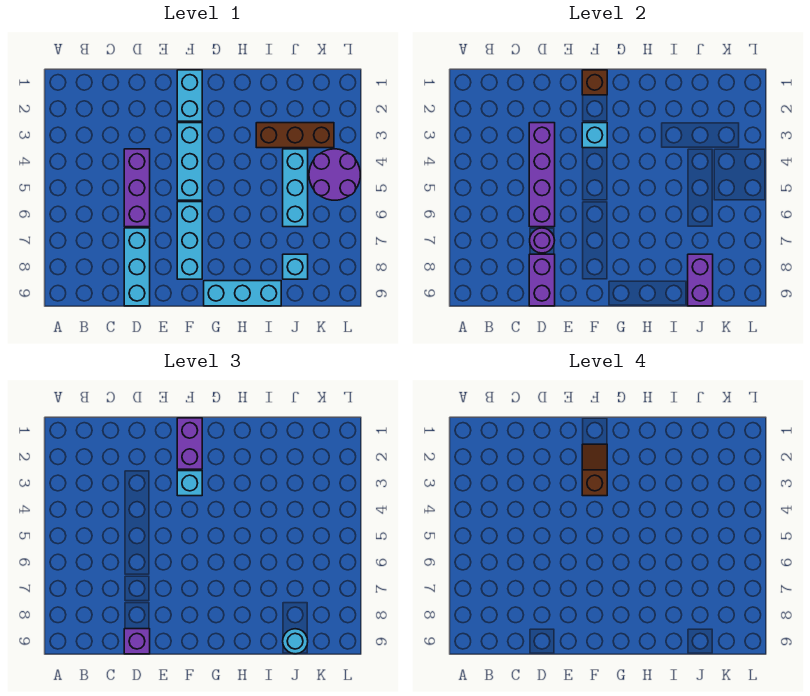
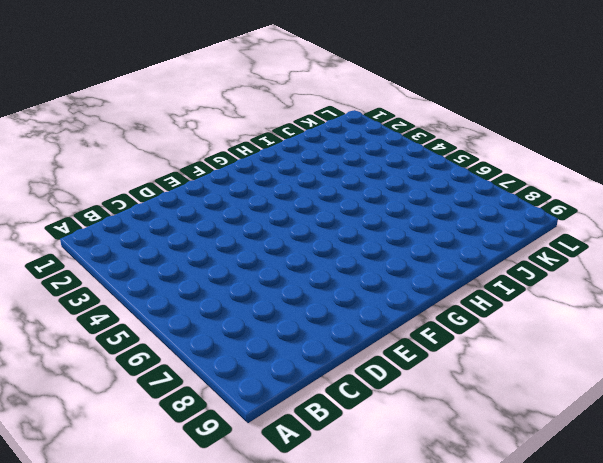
none -> purple 1x3 brick [124,149,150,227]
none -> cyan 1x3 brick [124,228,150,306]
none -> cyan 1x2 brick [177,70,202,121]

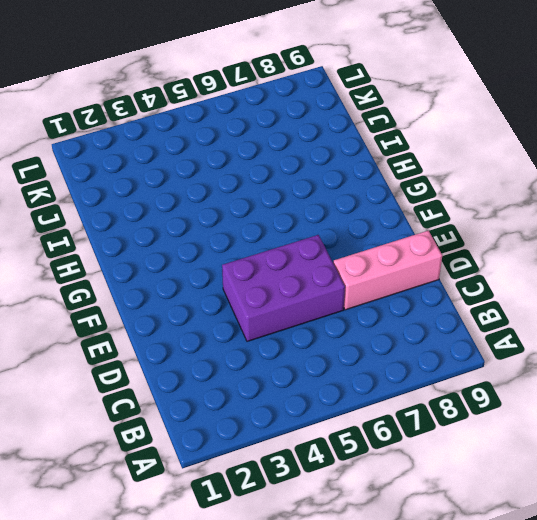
purple 2x3 brick [222,235,345,341] -> purple 1x3 brick [124,149,150,227]
pink 1x3 brick [333,231,442,310] -> cyan 1x3 brick [124,228,150,306]
none -> cyan 1x2 brick [177,70,202,121]
none -> cyan 1x3 brick [177,123,202,200]
none -> cyan 1x3 brick [177,202,202,279]

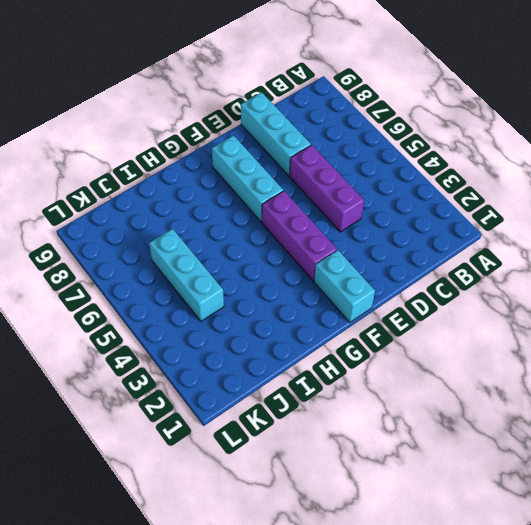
purple 1x3 brick [262,191,337,281] -> cyan 1x3 brick [177,123,202,200]
none -> cyan 1x3 brick [204,281,281,306]
none -> brown 1x3 brick [256,123,334,148]
none -> cyan 1x1 brick [283,254,308,279]

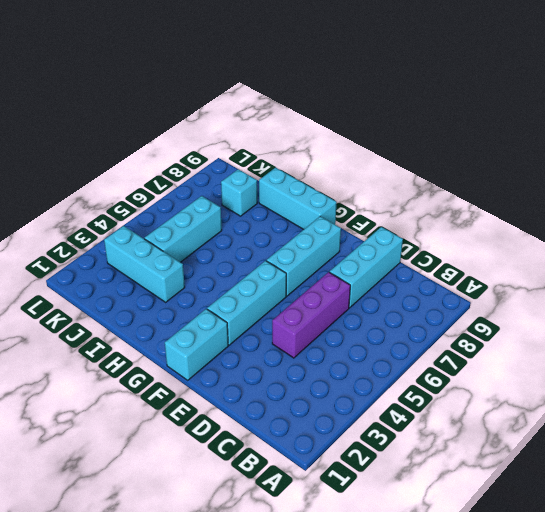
cyan 1x3 brick [104,226,185,302] -> brown 1x3 brick [256,123,334,148]
none -> purple 2x2 round brick [309,149,360,200]
none -> purple 1x4 brick [529,123,555,227]
none -> purple 1x1 round brick [530,228,555,253]

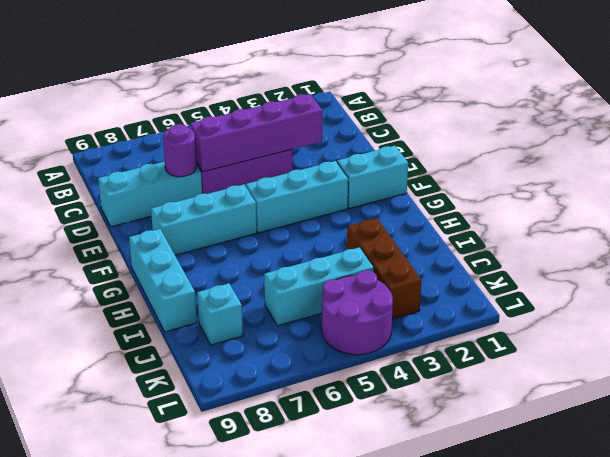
none -> purple 1x2 brick [529,254,555,306]
none -> brown 1x1 brick [582,70,607,95]
none -> cyan 1x1 brick [582,123,607,148]

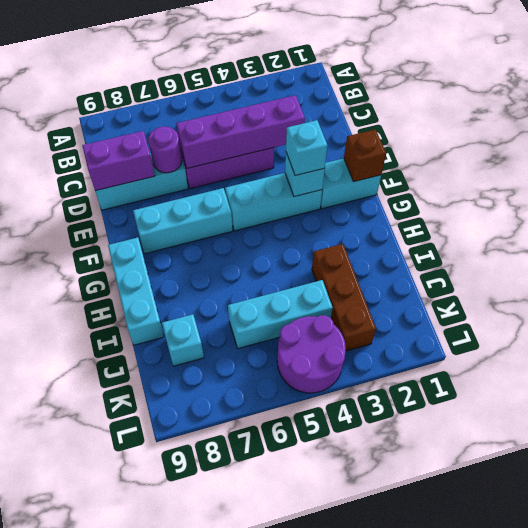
none -> purple 1x2 brick [688,254,713,306]
none -> purple 1x1 brick [124,629,150,654]
none -> purple 1x2 brick [177,418,202,469]

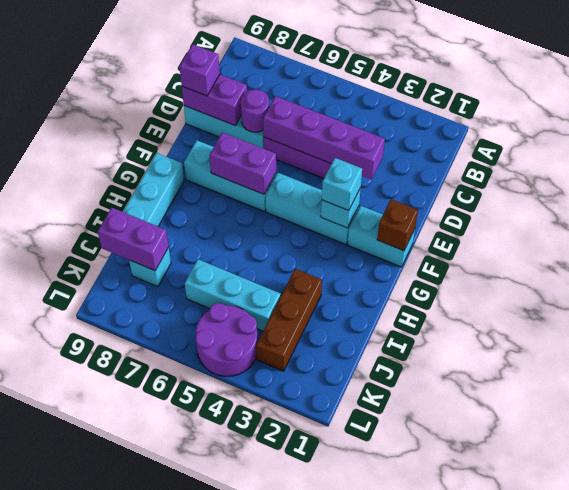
purple 1x2 brick [209,132,276,194] -> purple 1x2 brick moved to [177,418,202,469]
none -> cyan 1x1 round brick [283,629,308,654]
none -> brown 1x2 slope [582,444,607,496]

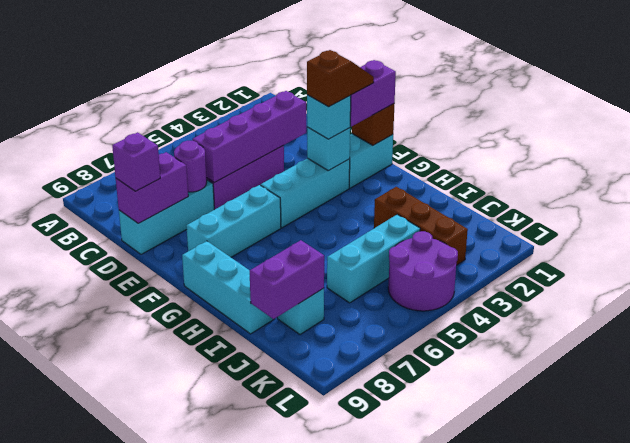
none -> cyan 1x1 round brick [283,629,308,654]

